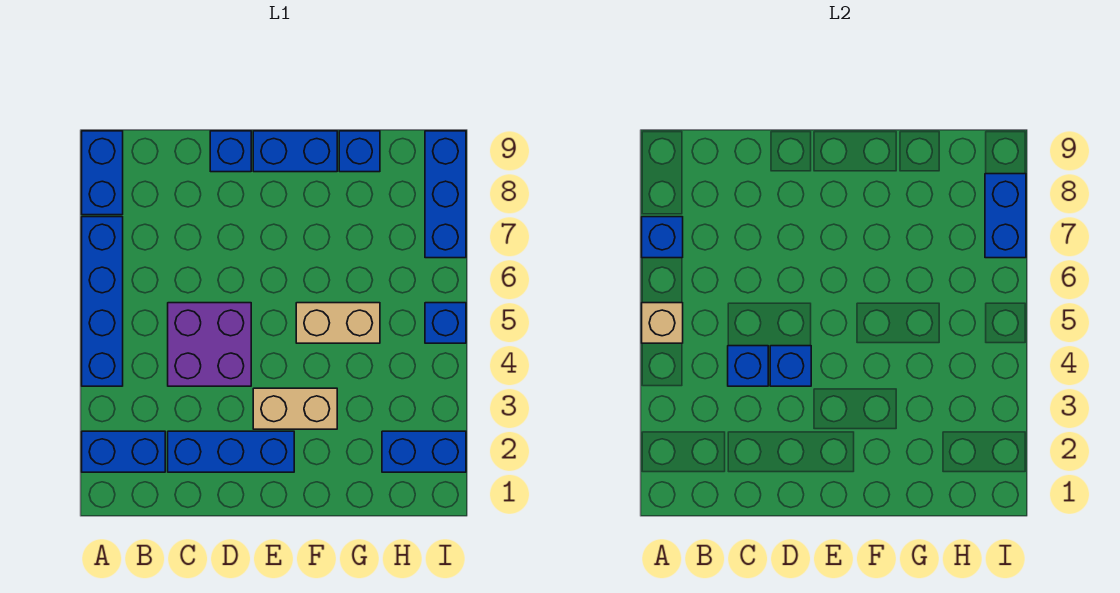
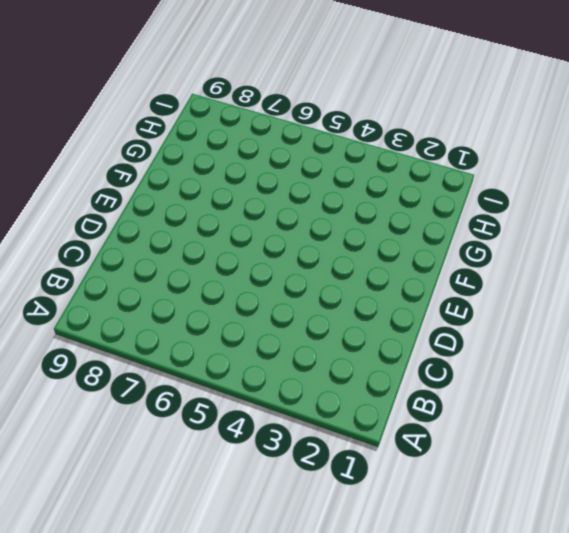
none -> blue 1x2 brick [82,431,165,472]
none -> blue 1x4 brick [82,217,123,386]
none -> blue 1x2 brick [82,131,123,215]

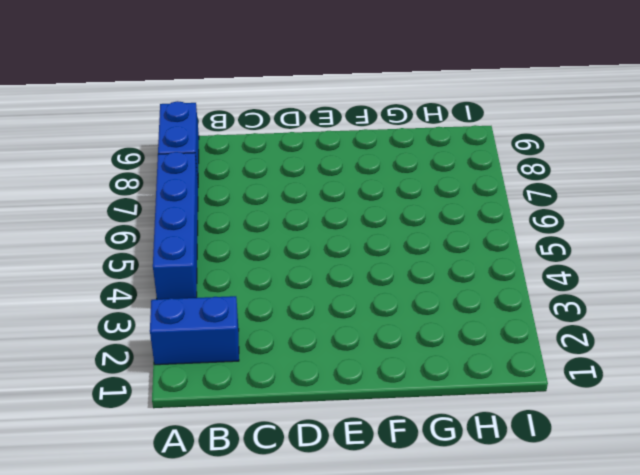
none -> blue 1x3 brick [168,431,294,472]
none -> purple 2x2 brick [168,303,251,386]
none -> blue 1x1 brick [210,131,251,172]

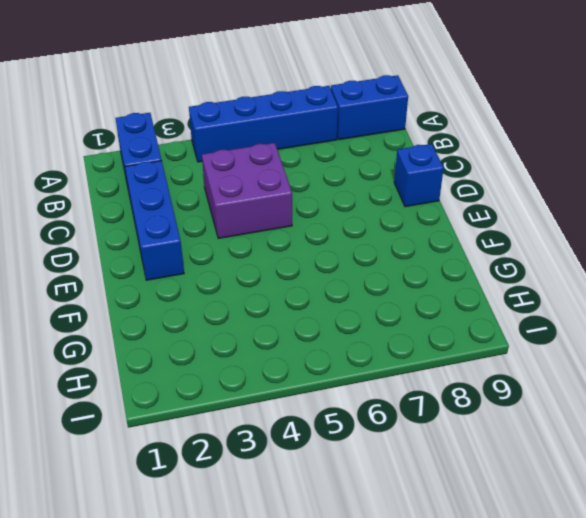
none -> tan 1x2 brick [253,388,337,429]
none -> blue 1x2 brick [253,131,337,172]
none -> tan 1x2 brick [296,303,380,343]

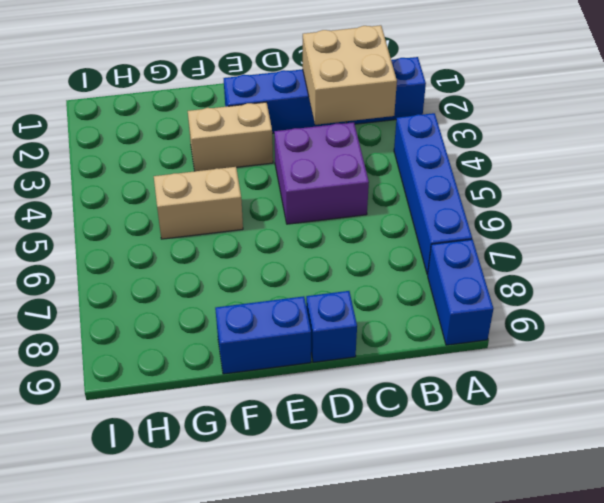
tan 2x2 brick [303,25,397,125] -> none
none -> blue 1x1 brick [339,131,380,172]
none -> blue 1x2 brick [382,431,466,472]
none -> blue 1x1 brick [425,303,466,343]

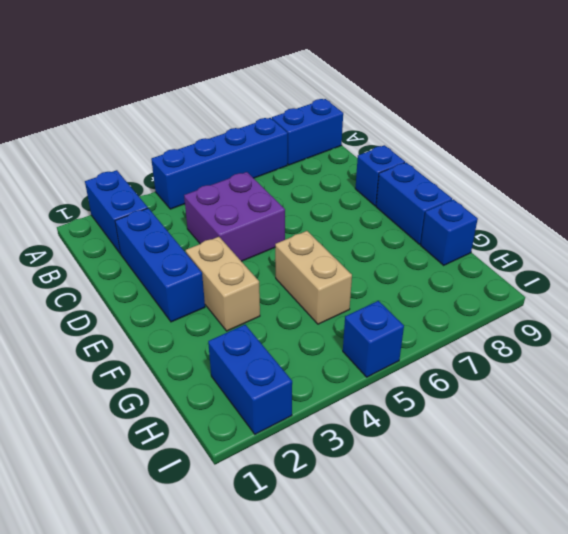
none -> blue 1x3 brick [425,131,466,258]
none -> tan 1x1 brick [642,303,683,343]
none -> blue 1x1 brick [642,217,683,258]

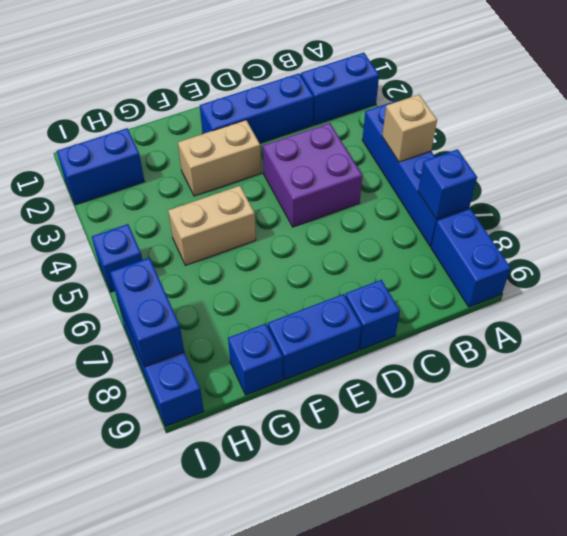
none -> blue 1x1 brick [728,346,768,386]
none -> blue 1x1 brick [770,346,811,386]

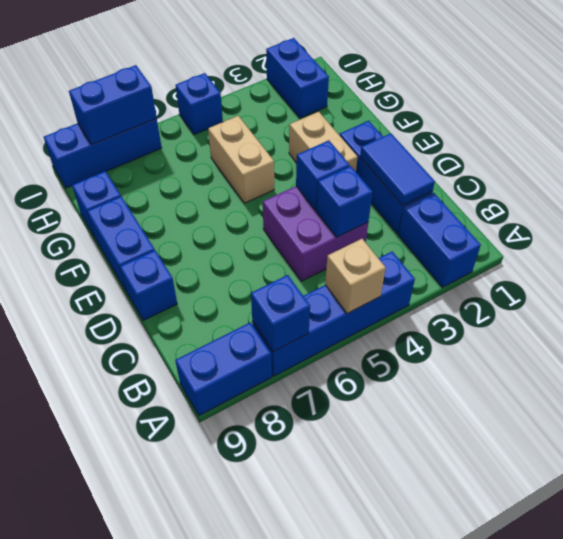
blue 1x2 tile [360,133,435,205] -> none

